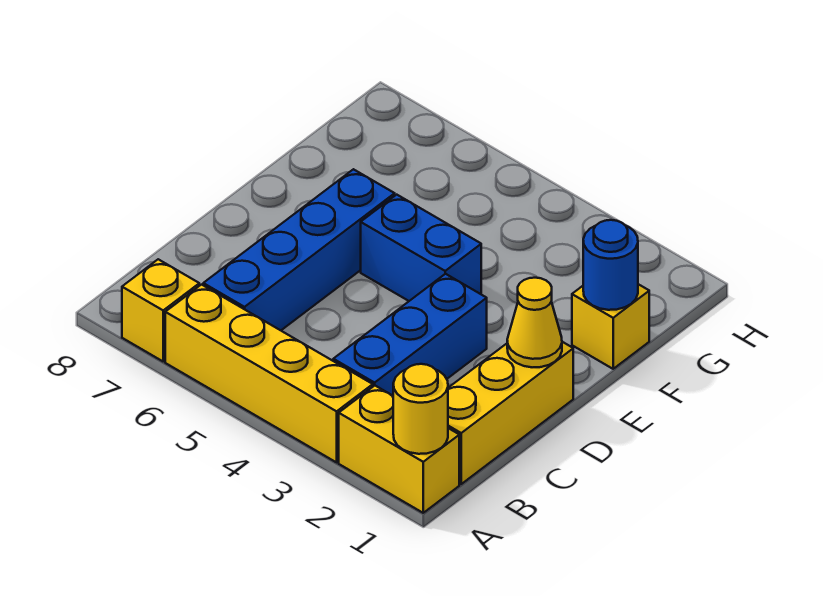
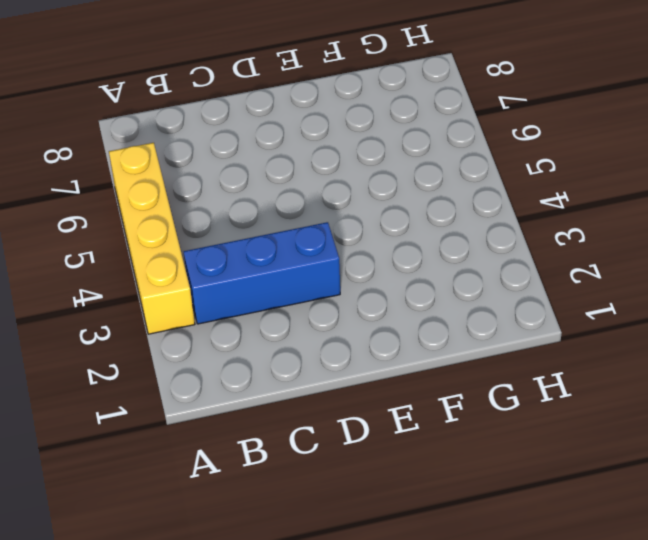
none -> yellow 1x2 brick [339,386,459,513]
none -> yellow 1x1 brick [122,259,199,361]

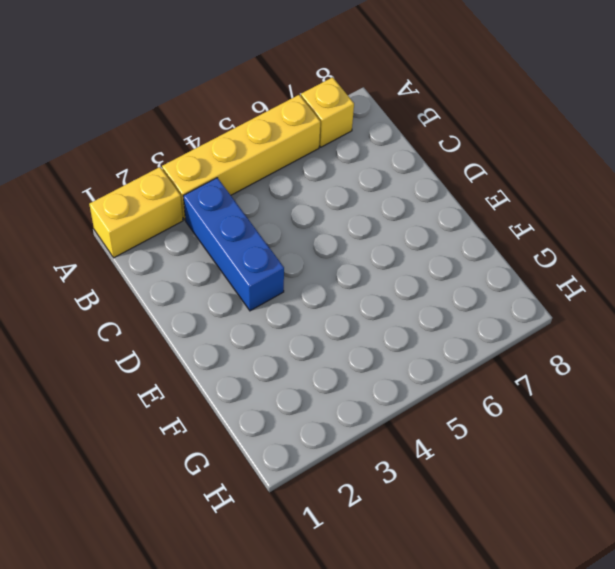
none -> yellow 1x3 brick [448,342,573,484]
none -> blue 1x4 brick [203,169,395,330]

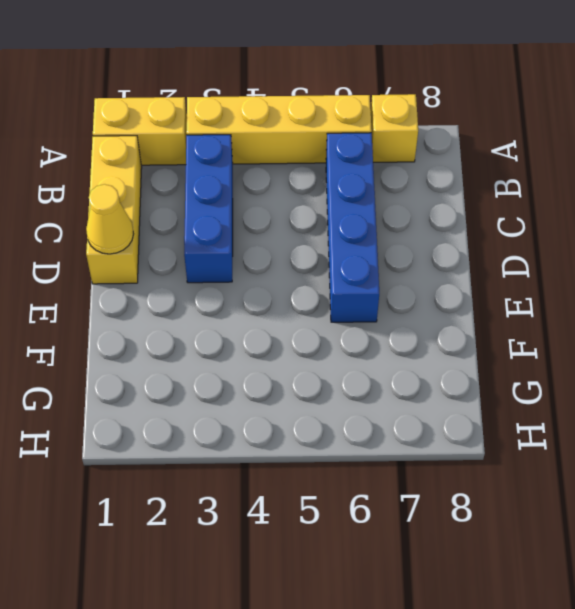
none -> blue 1x2 brick [361,195,481,301]
none -> yellow 1x1 brick [572,284,649,369]

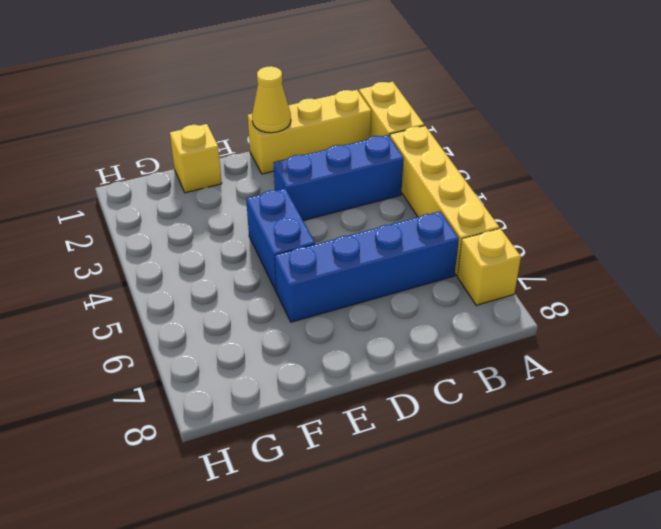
none -> yellow 1x1 round brick [393,364,448,454]
none -> blue 1x1 round brick [583,220,638,310]

